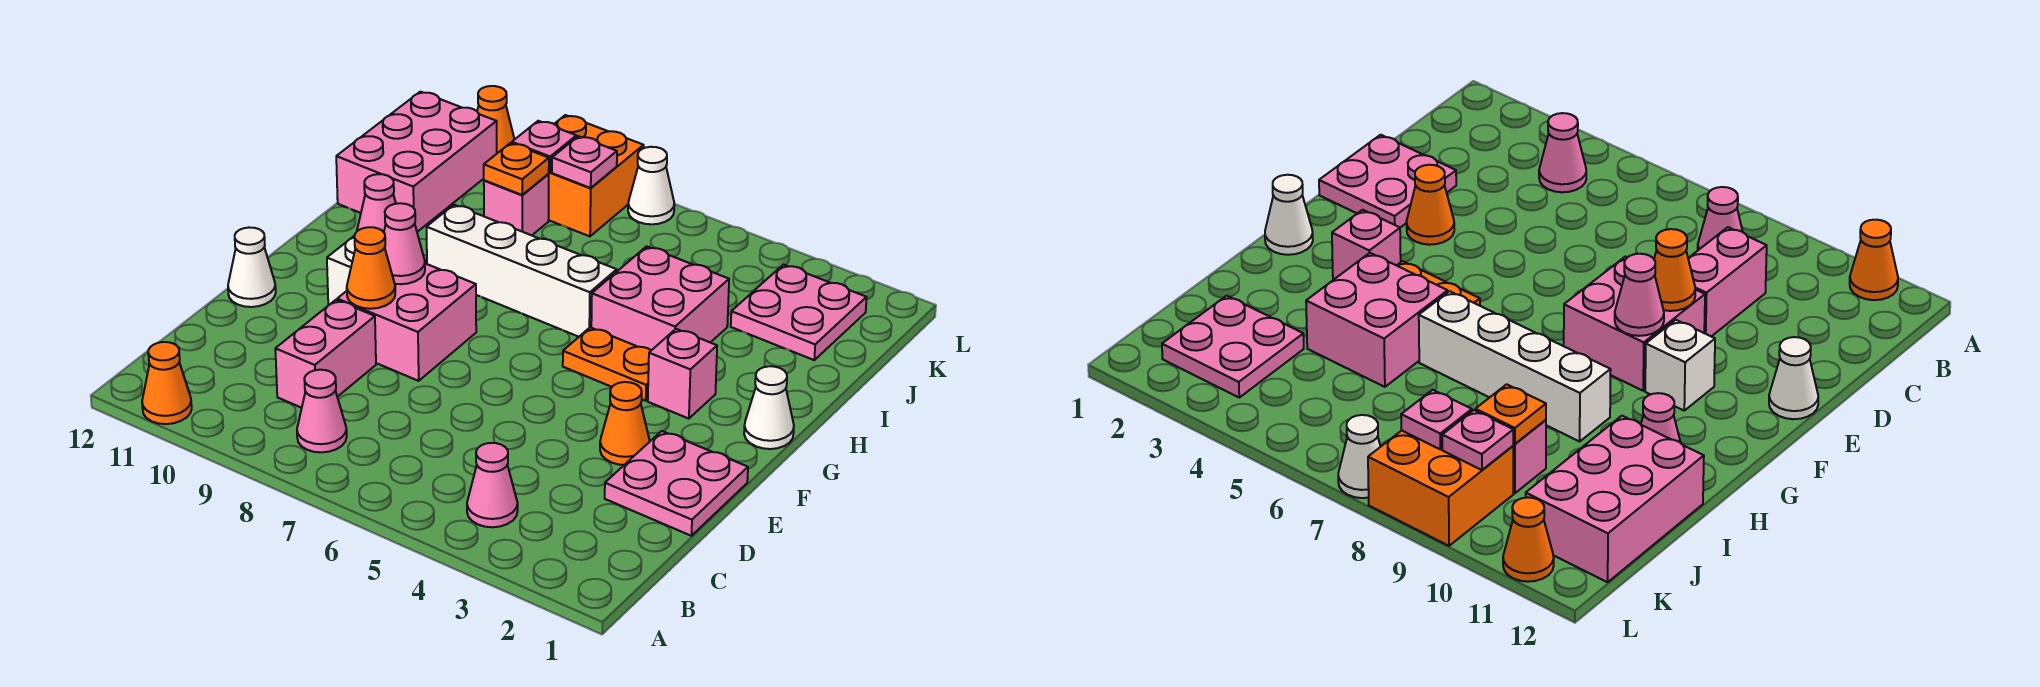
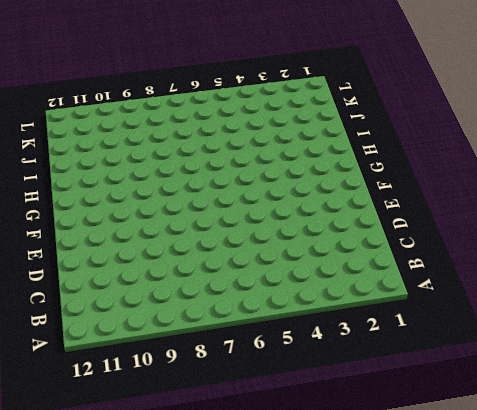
none -> orange 1x1 cone [142,342,192,424]
none -> pink 1x1 cone [467,443,518,527]
none -> pink 1x1 cone [297,370,347,452]

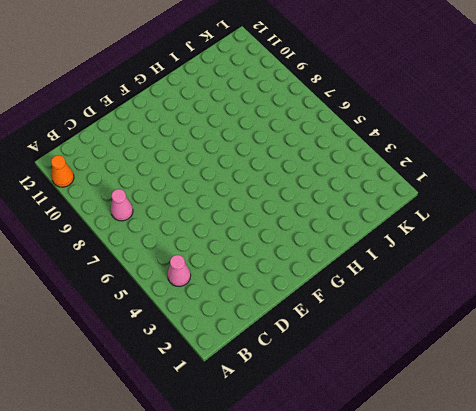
none -> pink 1x2 brick [275,300,376,408]
none -> pink 2x2 plate [605,431,748,536]
none -> orange 1x1 cone [600,382,650,465]

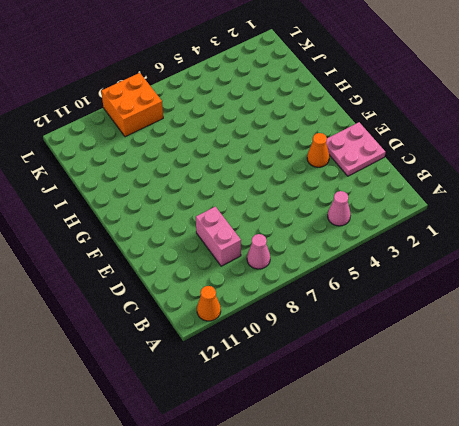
none -> pink 2x2 brick [337,263,476,381]
none -> white 1x1 cone [228,228,276,307]
none -> white 1x1 brick [327,236,355,306]

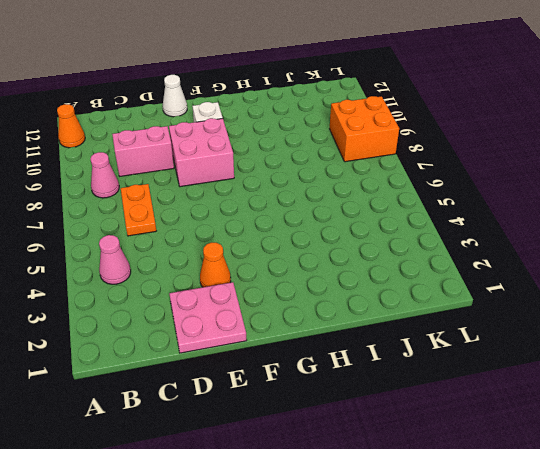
orange 1x2 plate [121,184,156,236] -> orange 1x2 plate moved to [563,327,651,401]
none -> white 1x1 cone [744,366,794,449]
none -> pink 1x1 brick [648,329,717,419]
none -> pink 2x2 brick [591,246,729,350]

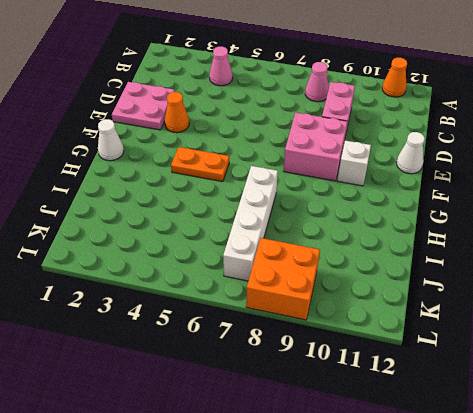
white 1x4 brick [223,166,278,281] -> white 1x4 brick turned to [427,205,617,337]
none -> pink 1x1 brick [648,329,717,419]
none -> pink 2x2 brick [591,246,729,350]
none -> pink 1x1 cone [357,174,396,232]

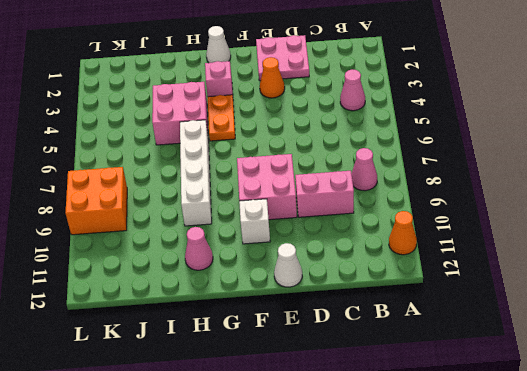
none -> pink 2x3 brick [336,92,497,232]
none -> pink 2x2 plate [731,265,867,360]
none -> pink 1x1 brick [484,174,549,235]

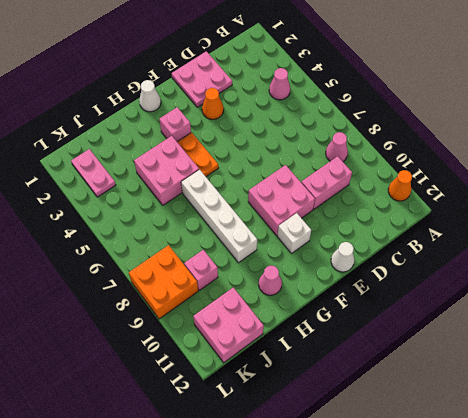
pink 2x2 brick [193,287,264,363] -> pink 2x3 brick [336,92,497,232]
pink 1x2 plate [71,149,116,197] -> pink 2x2 plate [731,265,867,360]
none -> white 1x1 cone [628,147,674,224]
none -> orange 1x1 cone [477,86,515,153]
none -> orange 1x1 cone [347,227,395,309]

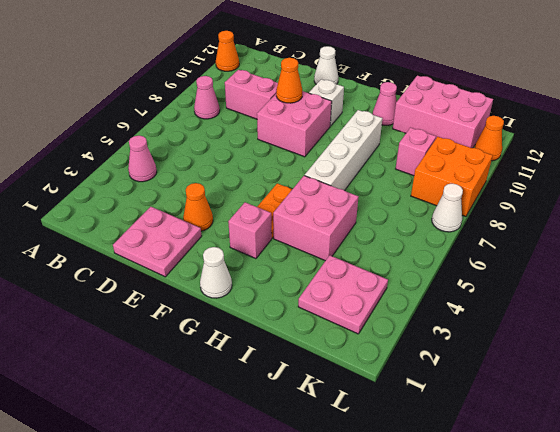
none -> pink 1x1 cone [384,203,425,284]
none -> orange 1x1 plate [484,143,549,195]
none -> pink 1x1 plate [552,136,617,188]

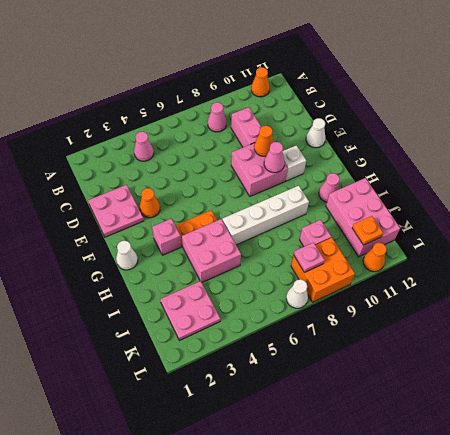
orange 1x1 plate [352,216,383,245] -> orange 1x1 plate moved to [484,143,549,195]
none -> pink 1x1 plate [512,121,576,172]

